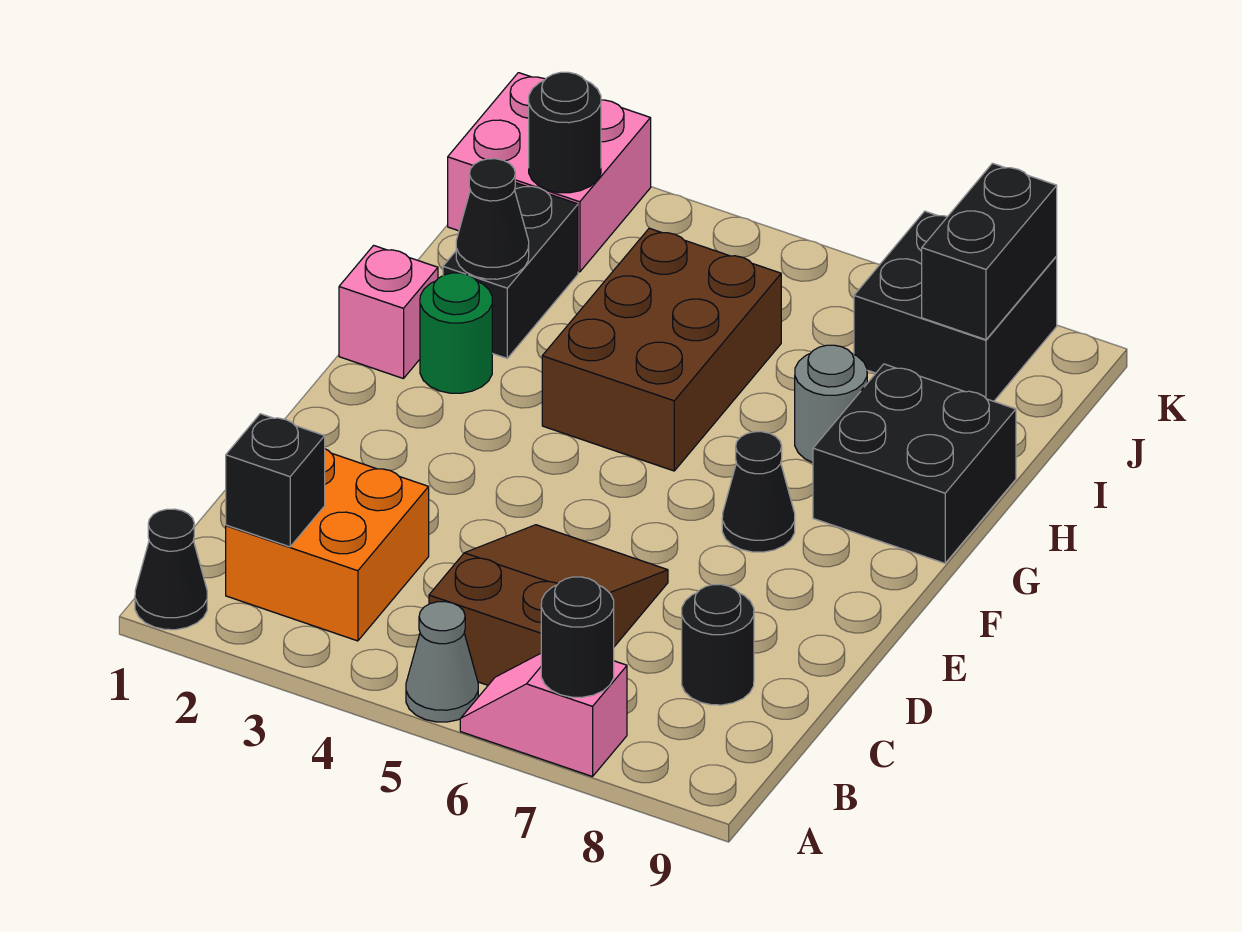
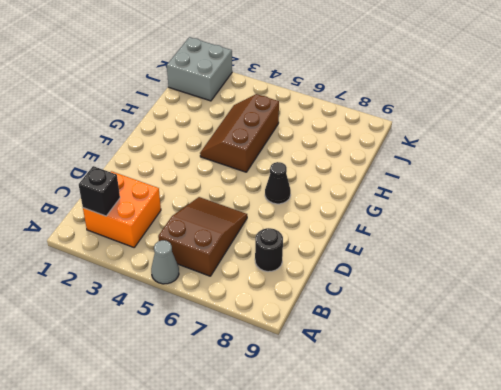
brown 2x3 slope [200,94,279,172] -> brown 2x3 brick [542,228,781,471]
grey 2x2 brick [167,37,232,101] -> pink 2x2 brick [448,73,651,272]
none -> black 1x1 cone [135,509,207,630]
none -> pink 1x2 slope [460,654,627,777]
none -> pink 1x1 brick [339,245,438,379]

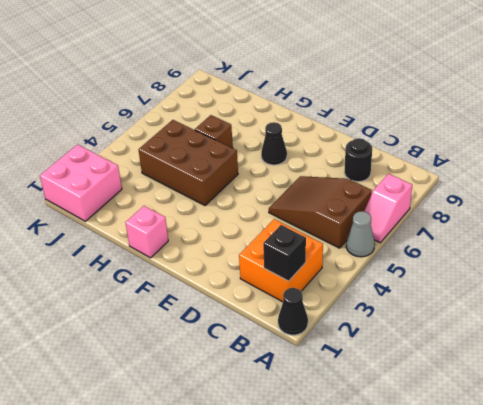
brown 1x1 brick [195,115,233,148] -> none
none -> green 1x1 round brick [420,273,492,393]
none -> black 2x2 brick [813,364,1016,563]
none -> black 1x2 brick [443,183,578,358]

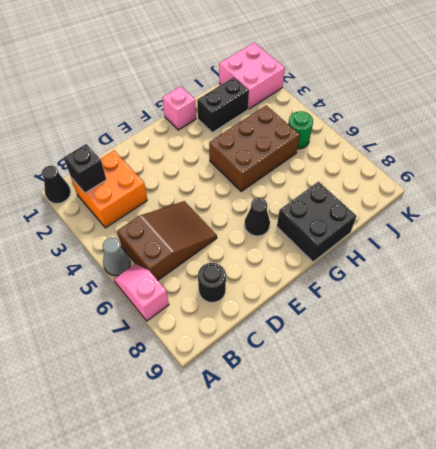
green 1x1 round brick [288,111,313,149] -> green 1x1 round brick moved to [420,273,492,393]
none -> grey 1x1 round brick [795,345,867,463]
none -> black 2x2 brick [854,211,1057,401]
none -> black 1x1 round brick [541,577,614,697]

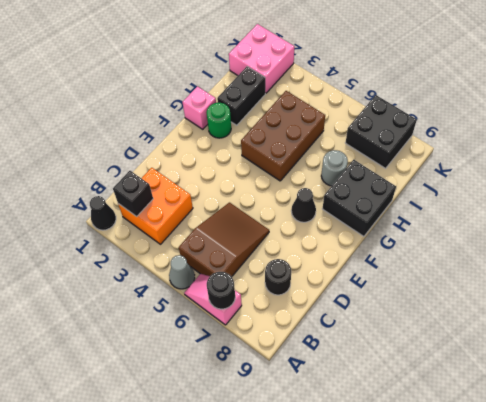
none -> black 1x1 cone [456,159,529,279]
none -> black 1x1 round brick [529,72,601,193]
none -> black 1x2 brick [922,163,1057,340]

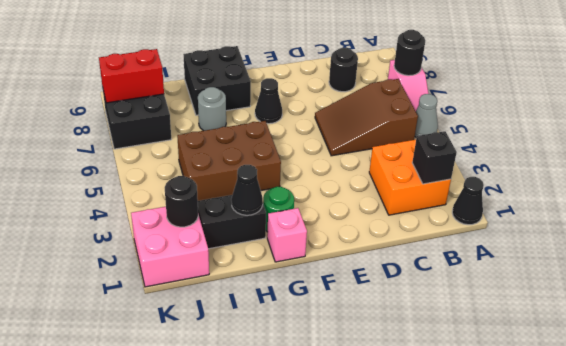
red 1x2 brick [99,49,164,103] -> black 1x2 brick [922,163,1057,340]

